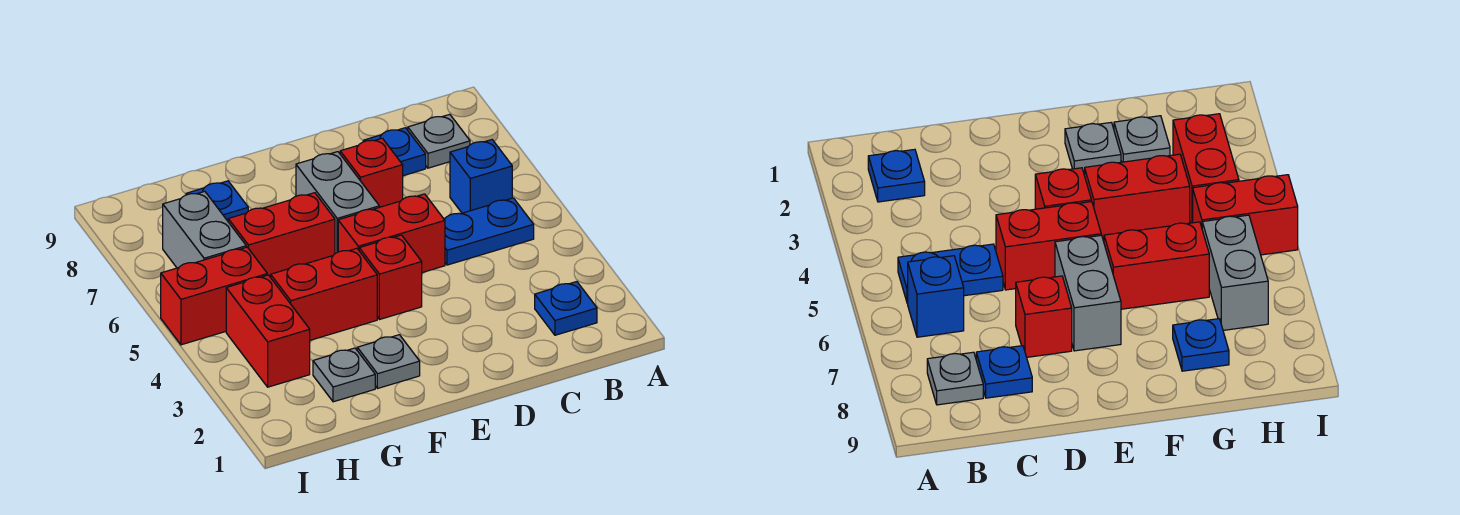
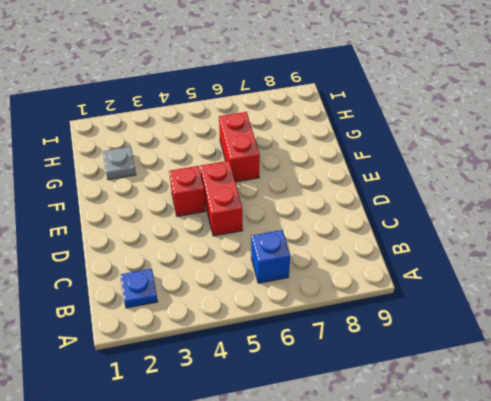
none -> blue 1x2 plate [444,198,534,265]
none -> grey 1x1 plate [408,114,470,168]
none -> blue 1x1 plate [363,128,426,176]

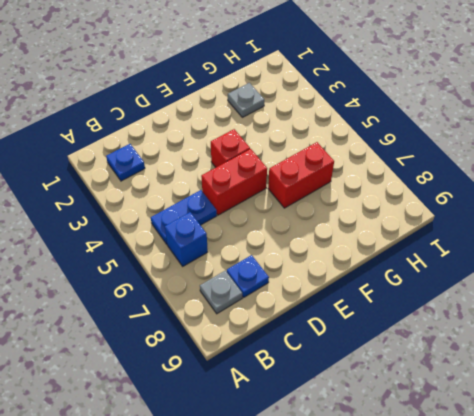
none -> red 1x1 brick [340,138,403,207]
none -> grey 1x2 brick [296,152,379,254]
none -> grey 1x1 plate [357,335,420,389]

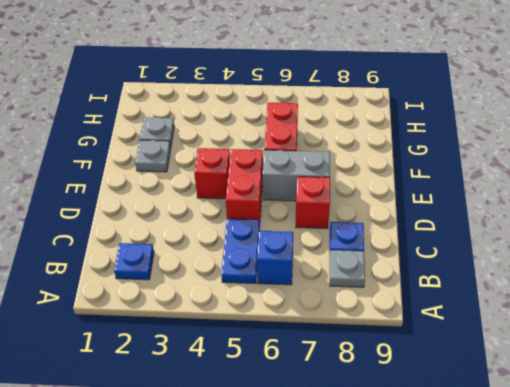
none -> red 1x2 brick [271,249,377,340]
none -> blue 1x1 plate [186,181,248,221]
none -> red 1x2 brick [226,275,310,387]

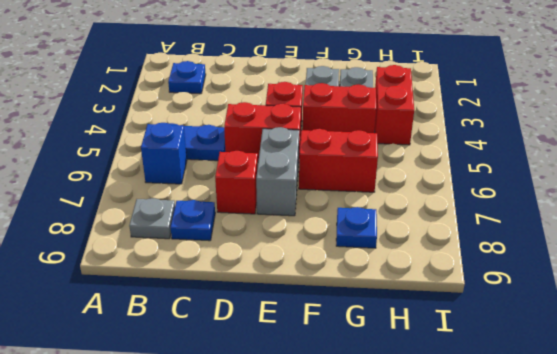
none -> red 1x2 brick [161,247,267,345]
none -> grey 1x2 brick [163,191,246,268]

